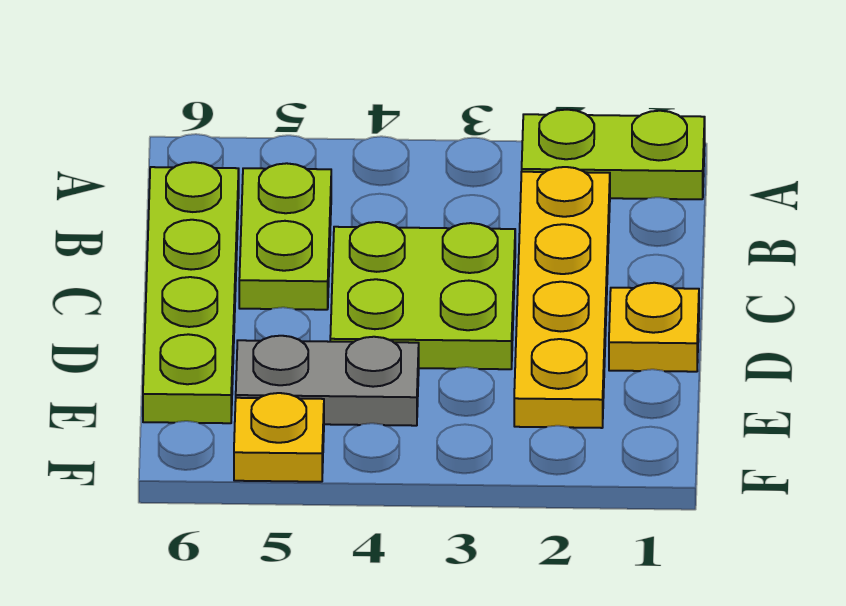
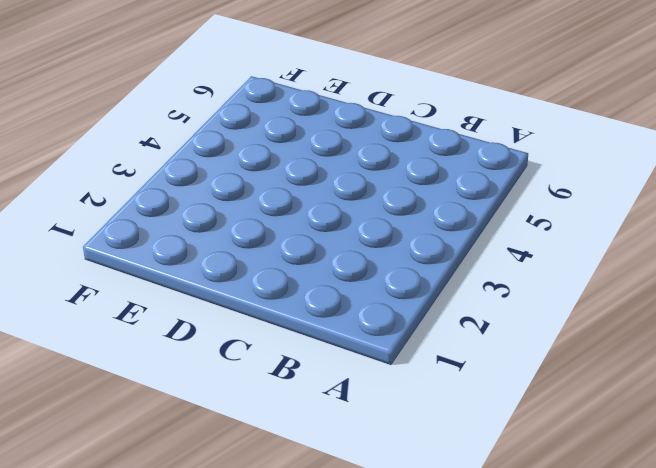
none -> lime 1x2 plate [522,110,705,199]
none -> yellow 1x4 plate [514,167,610,428]

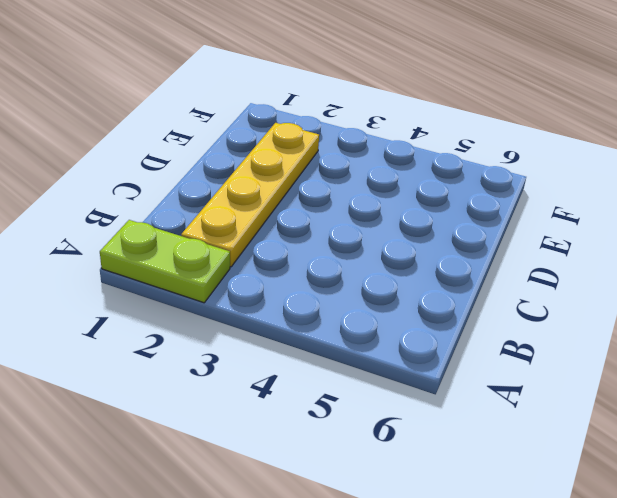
none -> lime 1x2 plate [239,163,331,310]
none -> lime 1x4 plate [143,162,239,423]

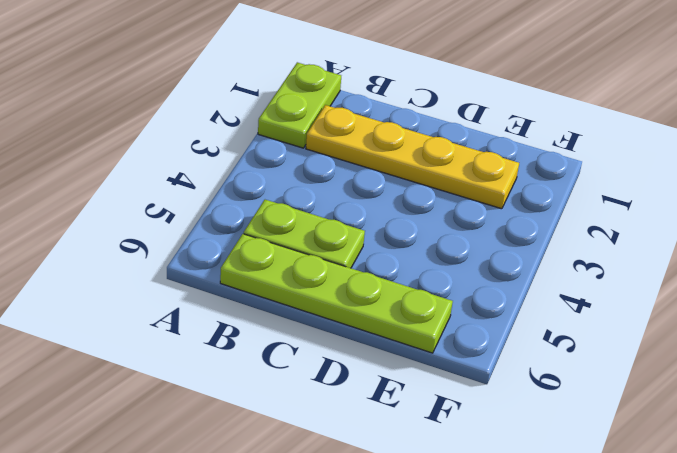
none -> lime 2x2 plate [330,222,515,369]
none -> yellow 1x1 plate [609,283,699,372]

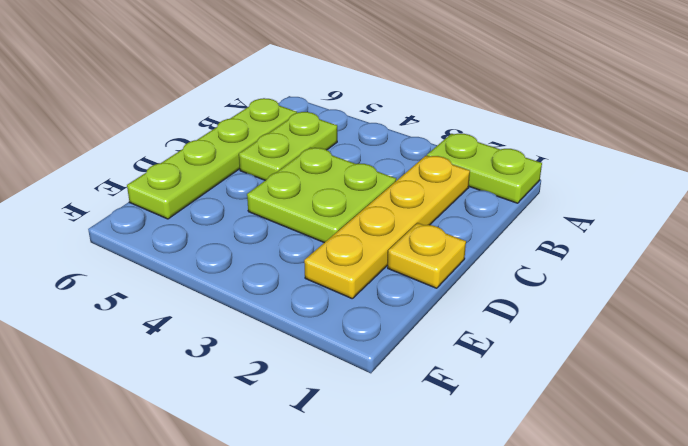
none -> grey 1x2 plate [236,336,419,426]
none -> yellow 1x1 plate [234,393,324,482]

